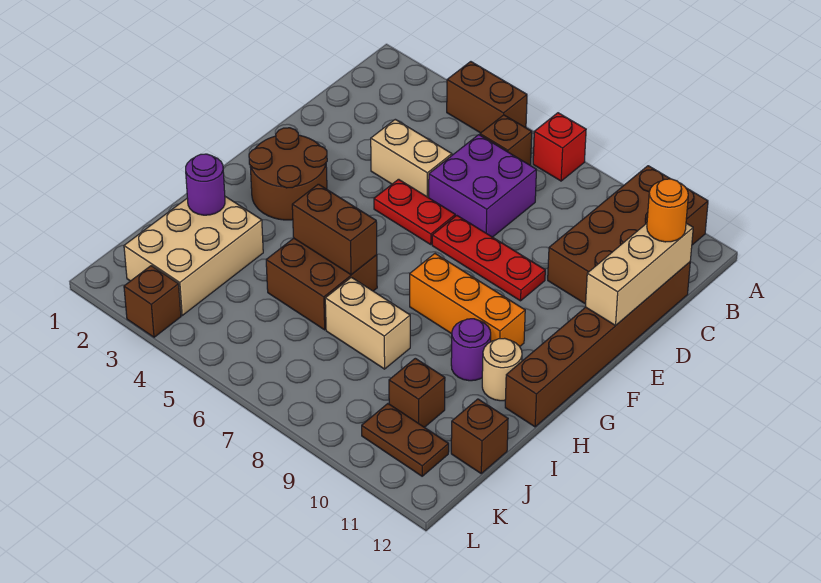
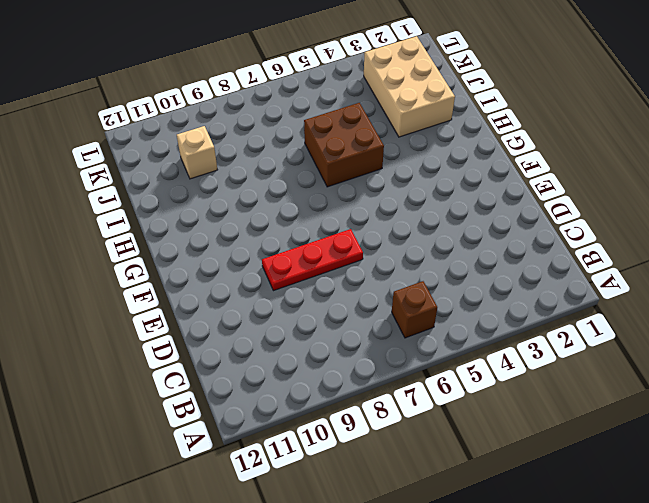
tan 1x1 brick [177,126,217,179] -> brown 1x1 brick [389,358,445,427]
none -> brown 1x2 brick [447,62,527,133]
none -> red 1x1 brick [533,113,586,181]
none -> brown 2x4 brick [548,166,708,304]

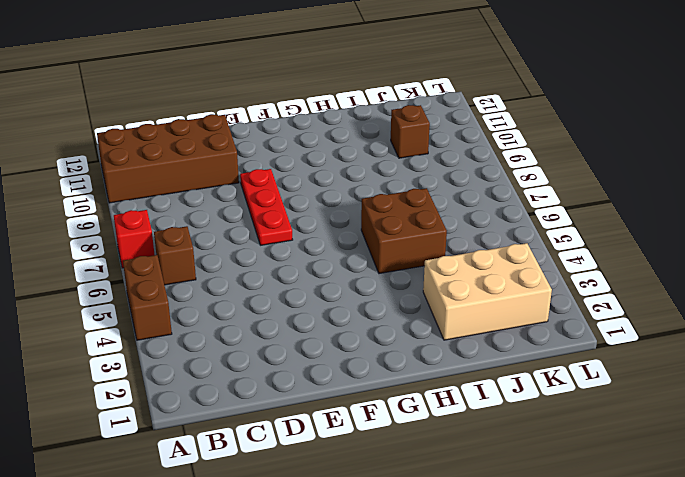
none -> purple 2x2 brick [429,135,536,237]
none -> brown 1x6 brick [505,262,690,427]
none -> tan 1x2 brick [371,119,452,198]

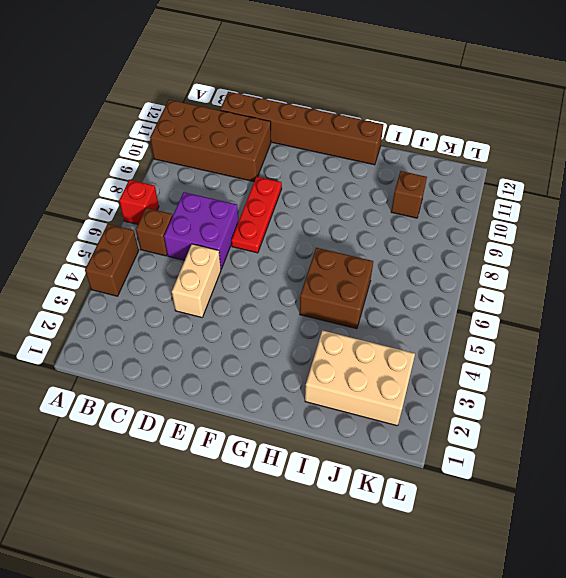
none -> red 1x2 plate [374,179,455,244]
none -> brown 2x2 round brick [249,128,327,220]
none -> orange 1x3 brick [410,254,525,347]

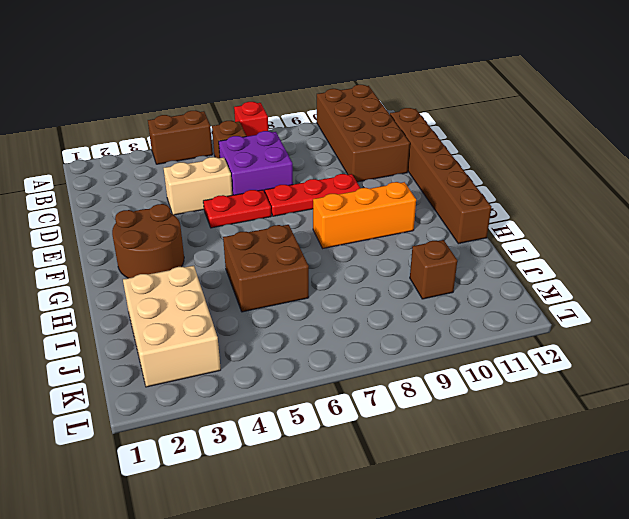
none -> purple 1x1 round brick [451,319,491,381]
none -> tan 1x1 round brick [482,338,522,401]
none -> tan 1x2 brick [325,277,410,369]

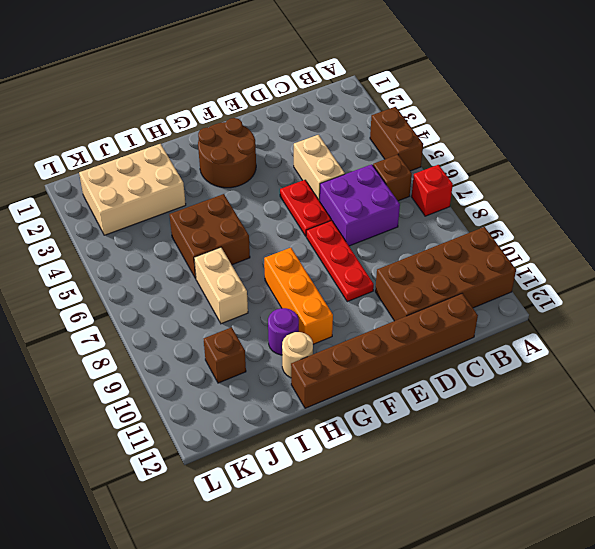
none -> brown 1x1 brick [451,399,508,473]
none -> brown 1x2 plate [362,404,449,476]
none -> brown 1x1 brick [124,266,181,337]

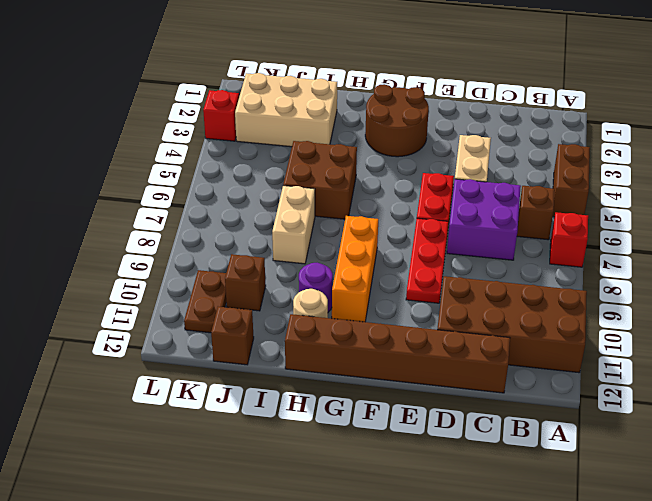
red 1x1 brick [203,90,239,141] -> brown 1x1 brick [124,266,181,337]
none -> tan 1x3 brick [585,223,693,325]
none -> brown 1x2 brick [292,184,377,275]
none -> purple 1x1 round brick [186,154,225,215]

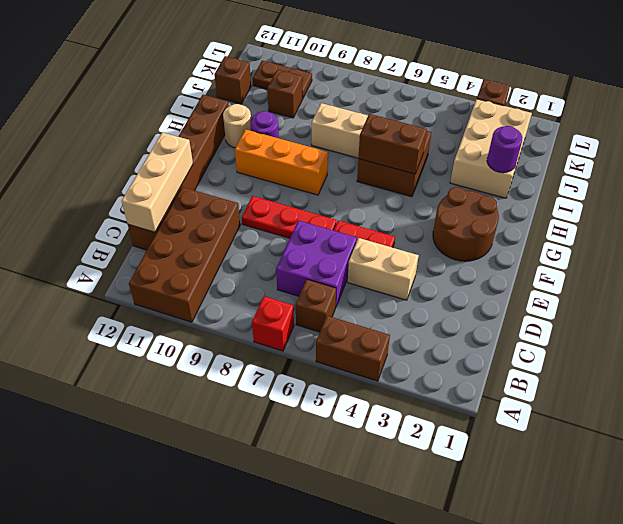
none -> orange 1x1 round brick [647,179,688,242]

